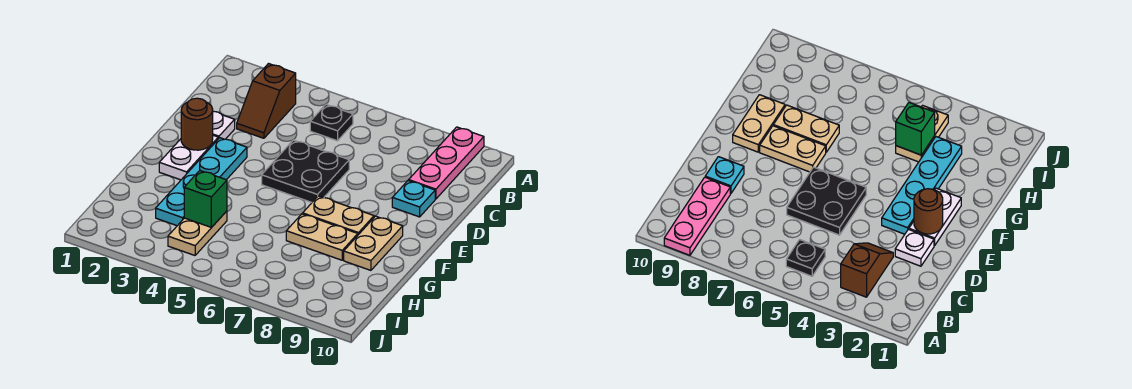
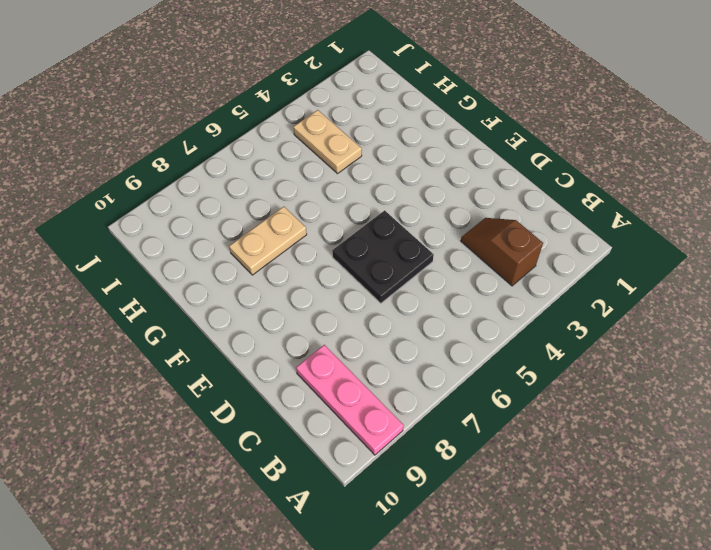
none -> black 1x1 plate [310,105,353,141]
none -> white 1x1 plate [213,111,235,139]
none -> cyan 1x1 plate [392,181,435,217]

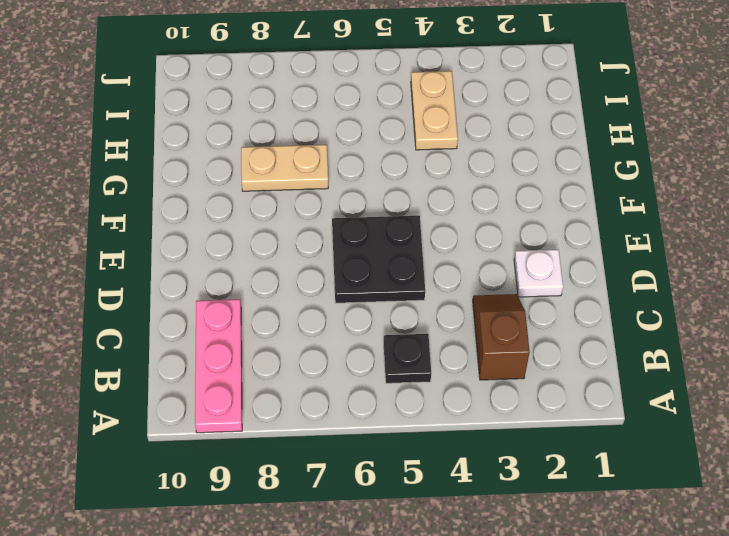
none -> cyan 1x1 plate [392,181,435,217]
none -> white 1x2 plate [159,135,218,180]
none -> cyan 1x4 plate [156,138,247,226]

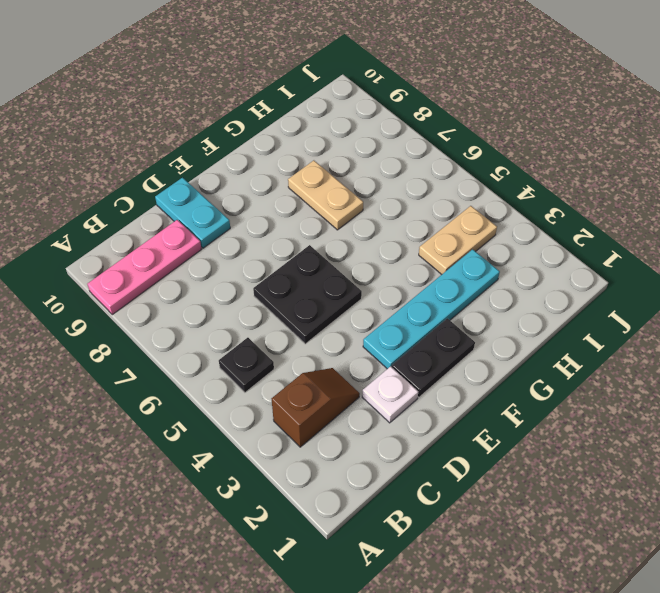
cyan 1x2 plate [155,178,230,248] -> cyan 1x1 plate [392,181,435,217]
black 1x2 plate [392,318,475,397] -> white 1x2 plate [159,135,218,180]
none -> tan 1x2 plate [303,196,374,235]
none -> tan 1x2 plate [344,216,403,270]
none -> brown 1x1 round brick [181,98,213,150]

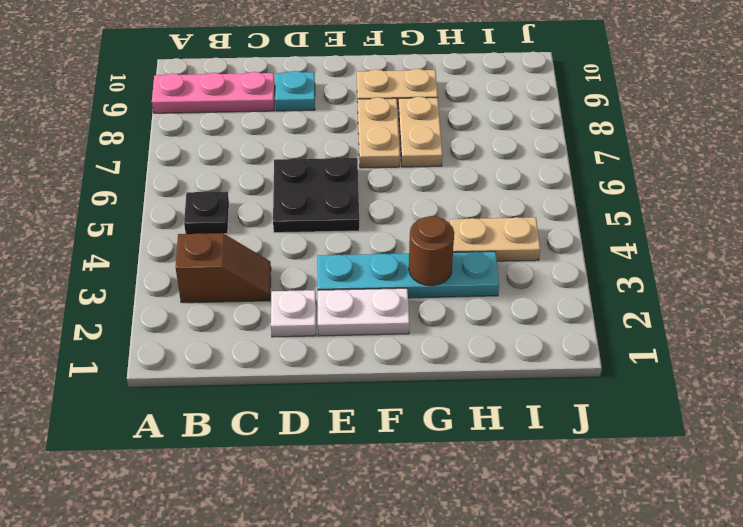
brown 1x1 round brick [409,216,454,286] -> brown 1x1 round brick moved to [181,98,213,150]
none -> green 1x1 brick [184,171,227,228]

